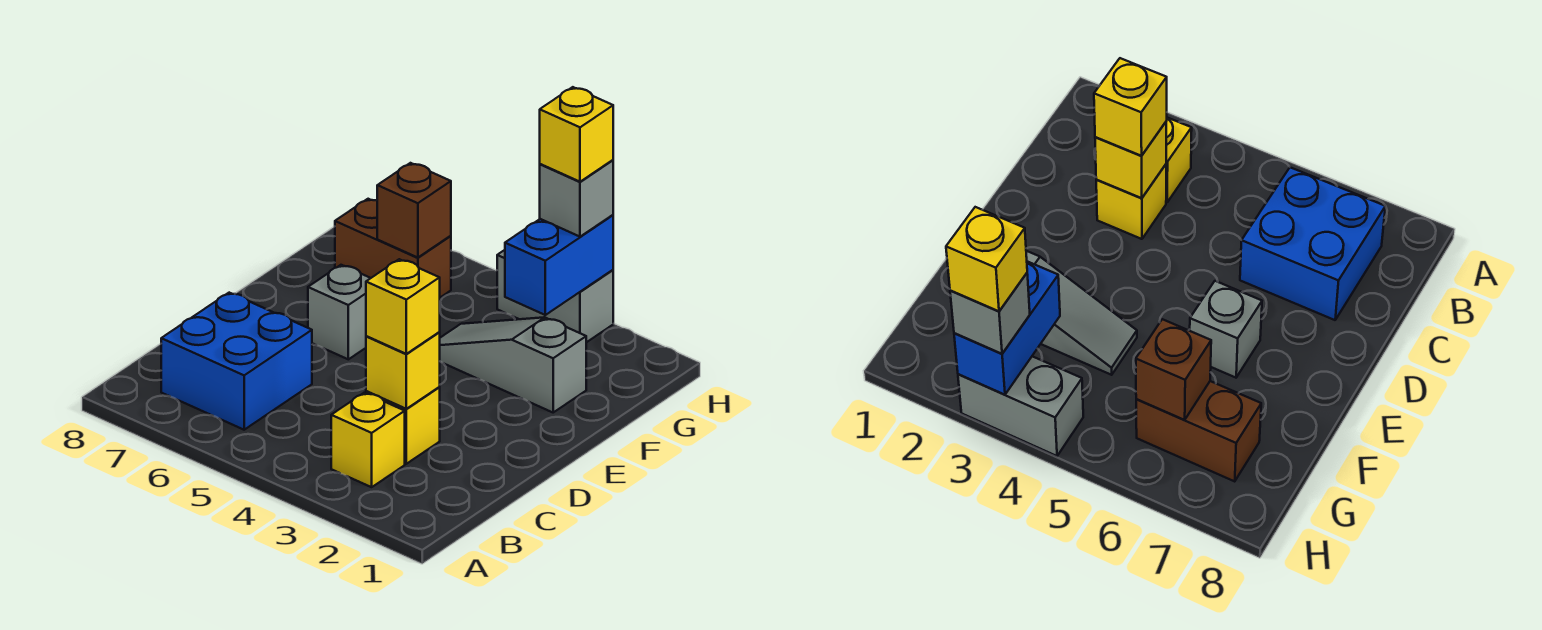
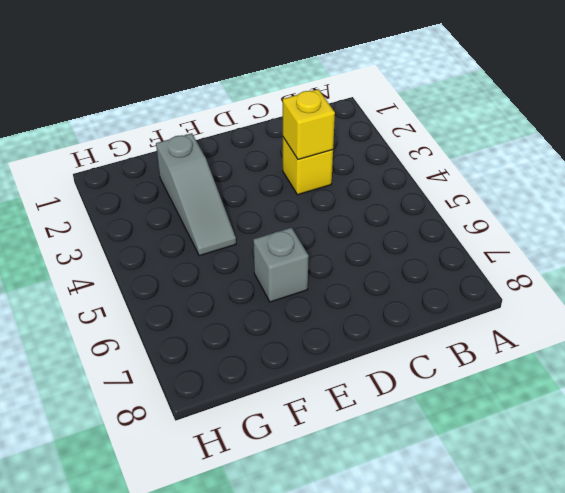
none -> yellow 1x1 brick [331,393,405,487]
none -> blue 2x2 brick [161,293,312,430]
none -> brown 1x2 brick [335,199,451,297]

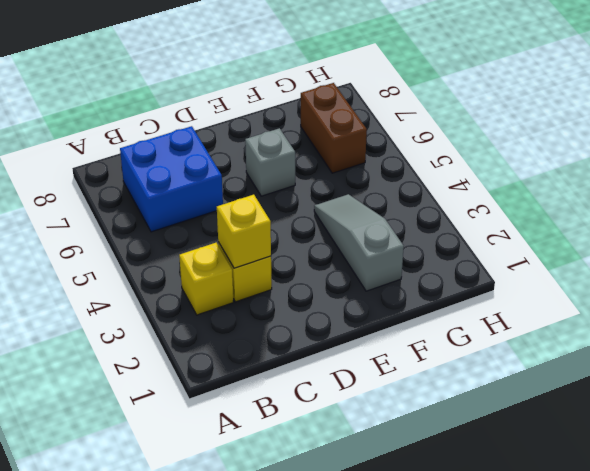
none -> grey 1x2 brick [497,250,613,342]
none -> blue 1x2 brick [505,215,613,315]
none -> brown 1x1 brick [377,163,451,258]

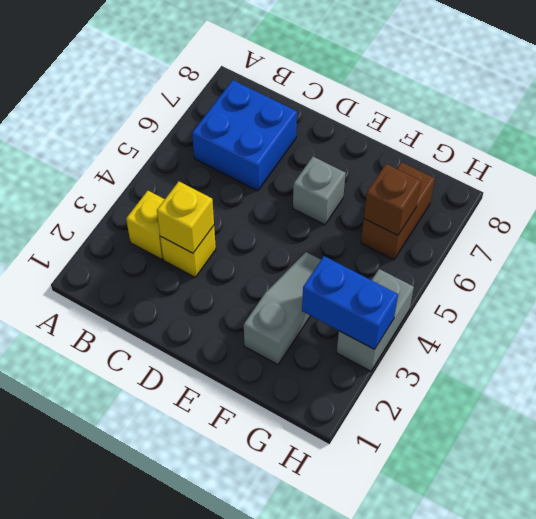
none -> yellow 1x1 brick [366,259,440,354]
none -> grey 1x1 brick [540,160,613,237]
none -> yellow 1x1 brick [540,87,613,182]

